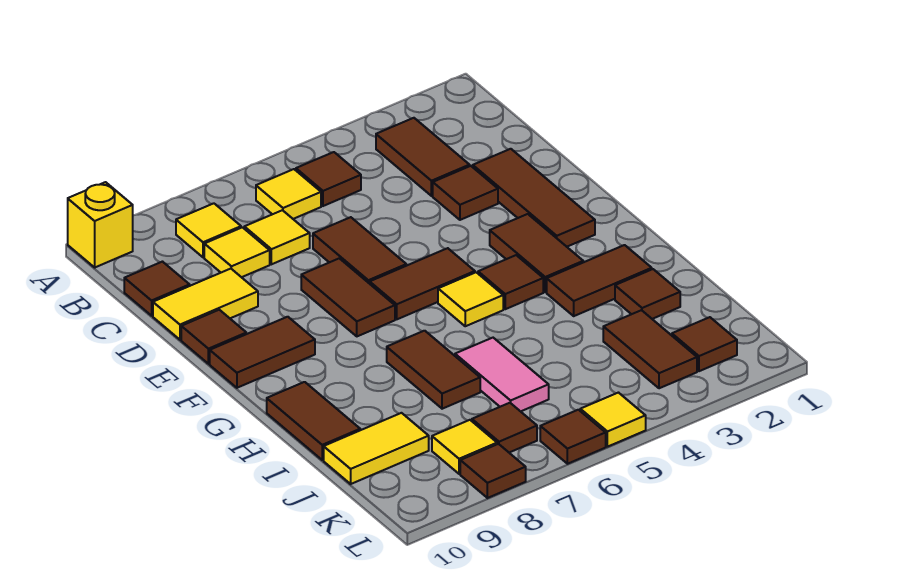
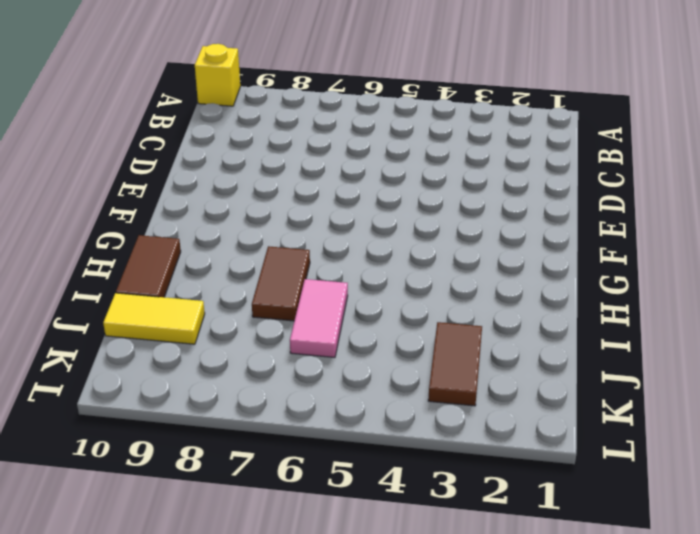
none -> brown 1x2 tile [376,118,470,196]
none -> brown 1x1 tile [296,152,361,206]
none -> yellow 1x1 tile [256,169,321,219]
none -> yellow 1x1 tile [176,203,241,257]

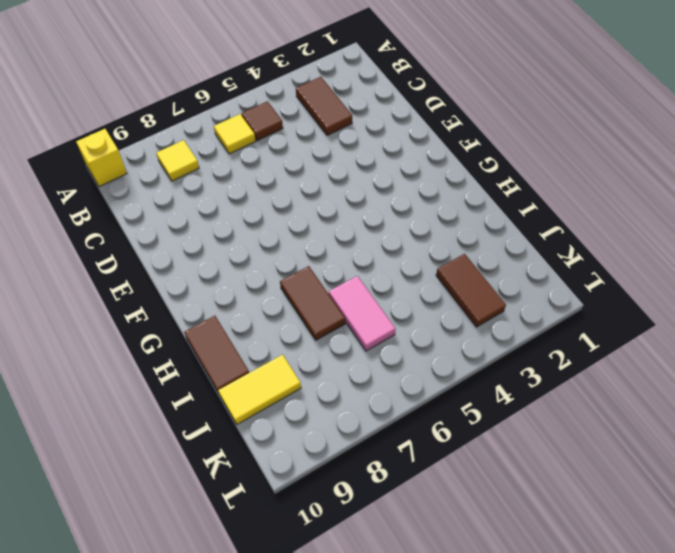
none -> yellow 1x1 tile [244,210,310,264]
none -> yellow 1x1 tile [204,227,270,277]
none -> brown 1x1 tile [124,262,190,316]
none -> brown 1x3 tile [473,149,595,247]

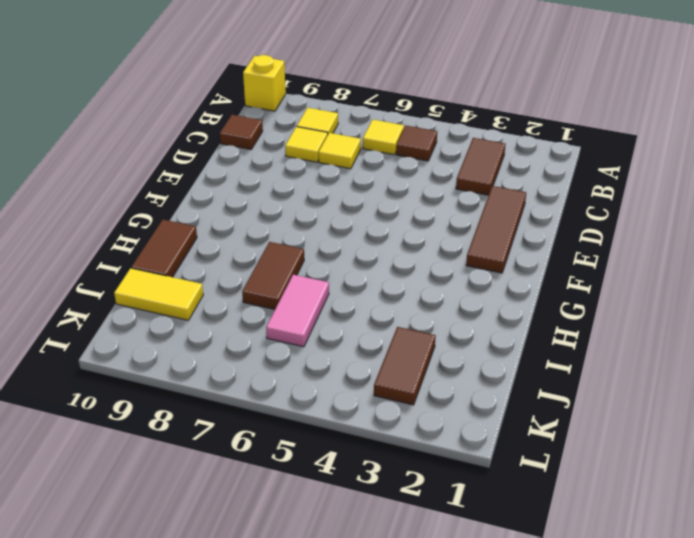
none -> brown 1x1 tile [433,166,498,220]
none -> brown 1x2 tile [313,217,406,284]
none -> yellow 1x2 tile [153,269,258,340]
none -> brown 1x2 tile [301,258,395,336]

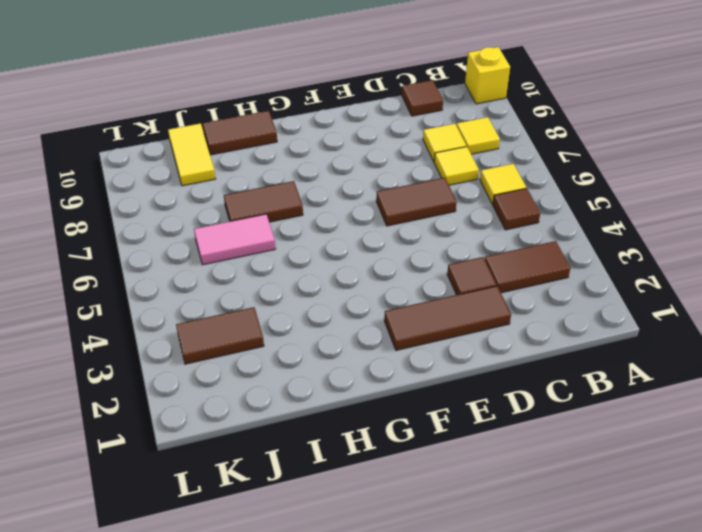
none -> yellow 1x2 tile [153,269,258,340]
none -> brown 1x2 tile [301,258,395,336]
none -> brown 1x1 tile [181,310,246,364]
none -> brown 1x2 tile [490,214,583,292]

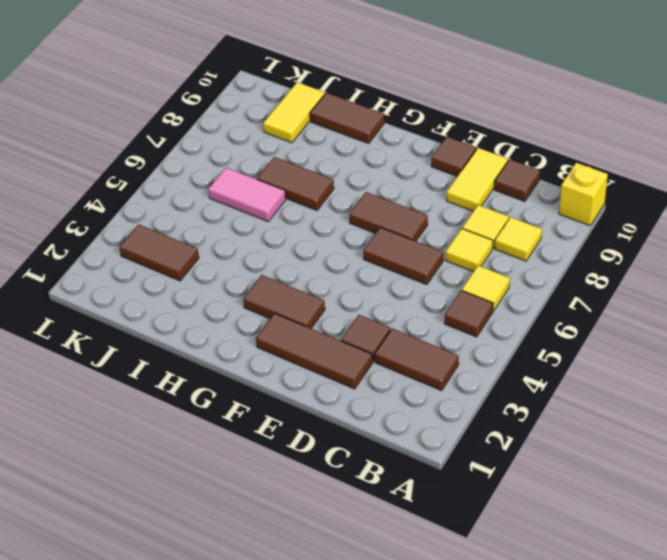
none -> brown 1x2 tile [370,248,475,319]
none -> brown 1x2 tile [210,317,315,388]
none -> brown 1x1 tile [478,255,543,309]
none -> yellow 1x1 tile [438,272,503,326]

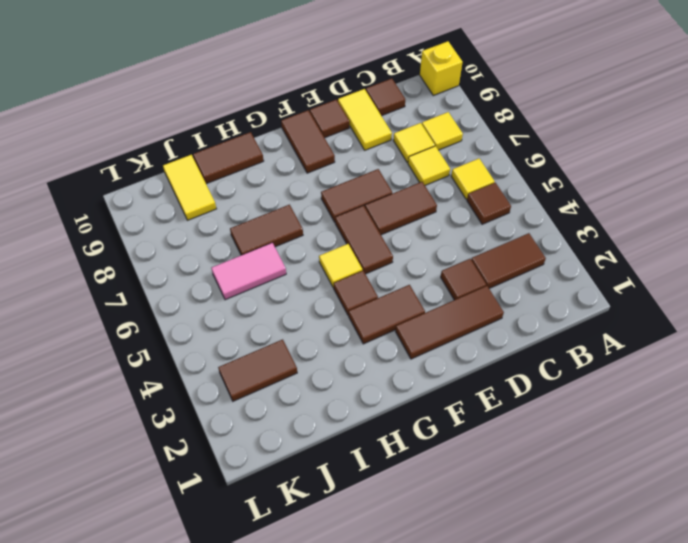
none -> brown 1x2 tile [547,245,652,316]
none -> brown 1x1 tile [615,269,680,319]
none -> brown 1x1 tile [672,317,737,371]
none -> brown 1x1 tile [472,403,537,453]

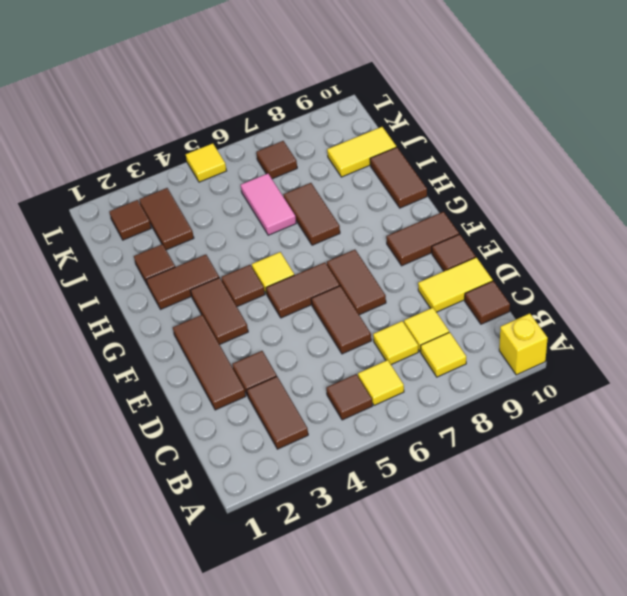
none -> yellow 1x1 tile [432,420,497,474]
none -> brown 1x1 tile [540,410,606,464]
none -> brown 1x1 tile [460,444,526,498]

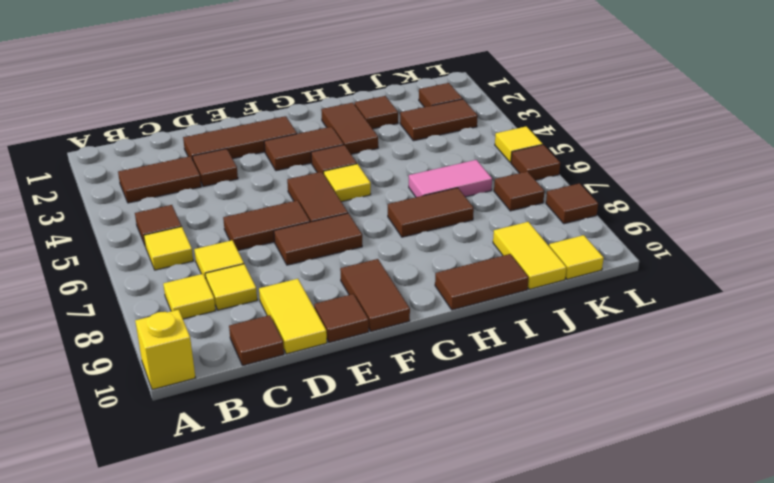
yellow 1x1 tile [549,235,604,279] -> yellow 1x1 tile moved to [432,420,497,474]

